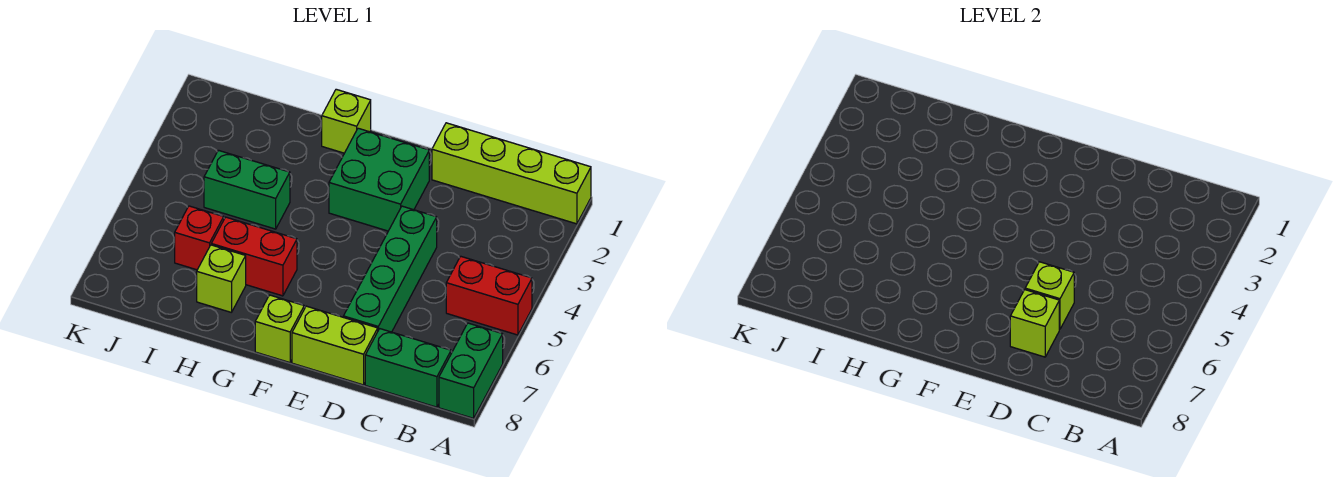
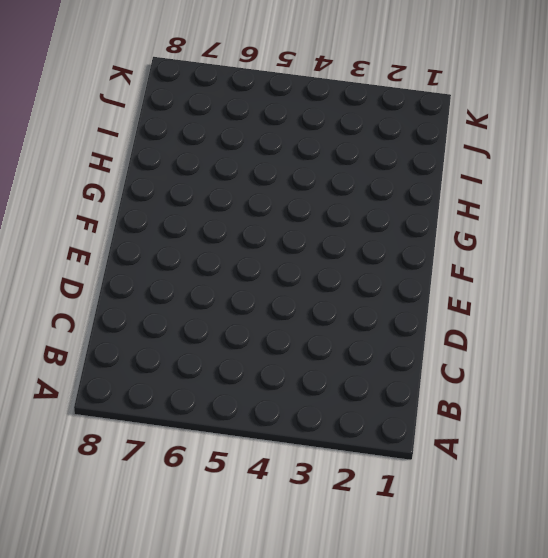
none -> lime 1x4 brick [432,123,591,224]
none -> red 1x2 brick [446,256,532,335]
none -> green 1x2 brick [439,323,503,418]

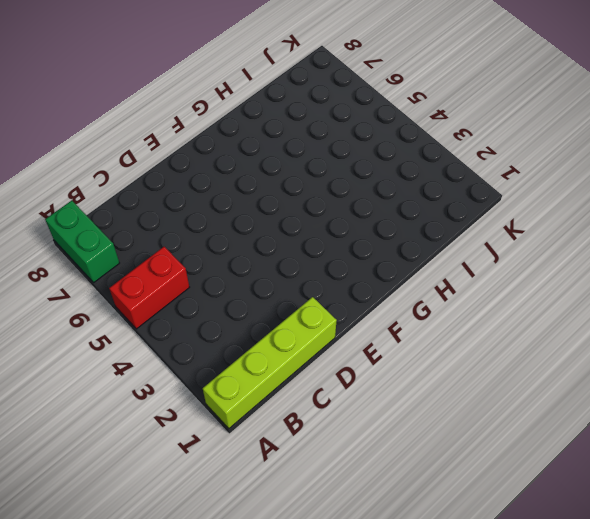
none -> green 1x2 brick [365,329,451,407]
none -> green 1x4 brick [343,206,437,332]
none -> lime 1x2 brick [292,306,378,385]

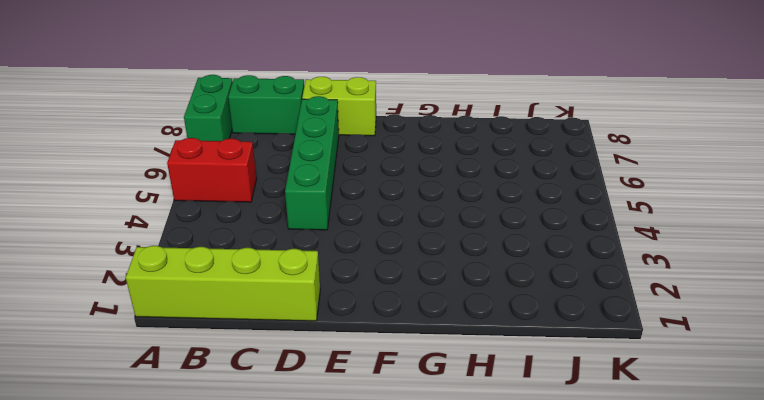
none -> green 2x2 brick [329,128,429,231]
none -> lime 1x1 brick [255,295,304,363]
none -> lime 1x1 brick [322,89,371,153]

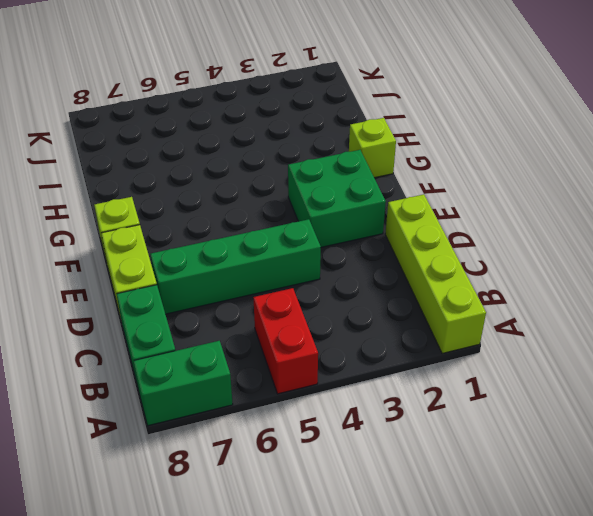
none -> red 1x2 brick [211,217,297,296]
none -> green 1x2 brick [204,150,290,229]
none -> lime 1x1 brick [197,245,246,312]

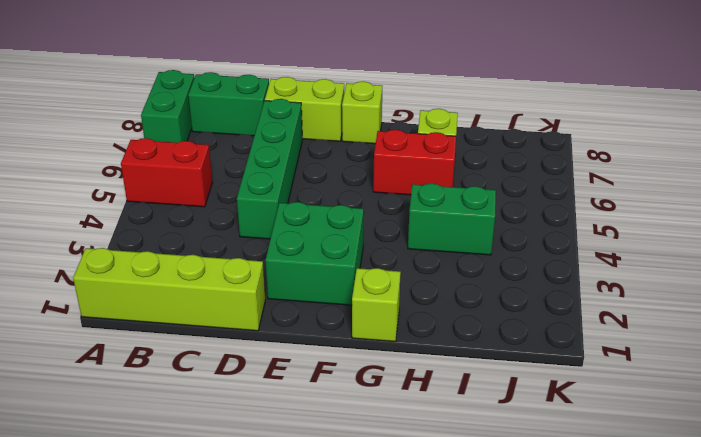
none -> red 1x1 brick [175,206,224,270]
none -> lime 1x1 brick [1025,262,1074,329]
none -> lime 1x1 brick [1010,290,1059,357]

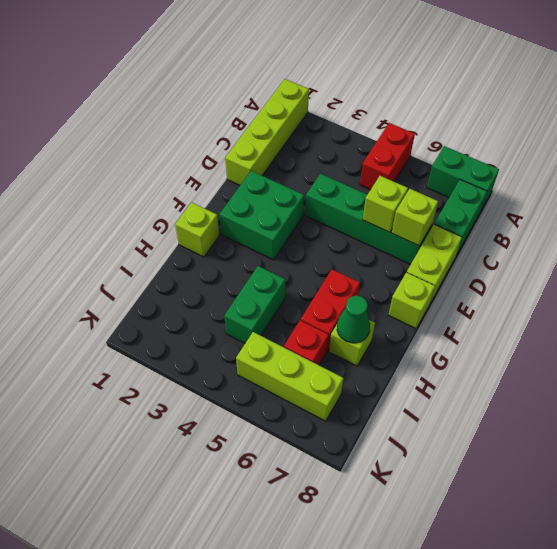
green 1x1 cone [337,296,370,343] -> none
lime 1x3 brick [236,332,343,421] -> none

